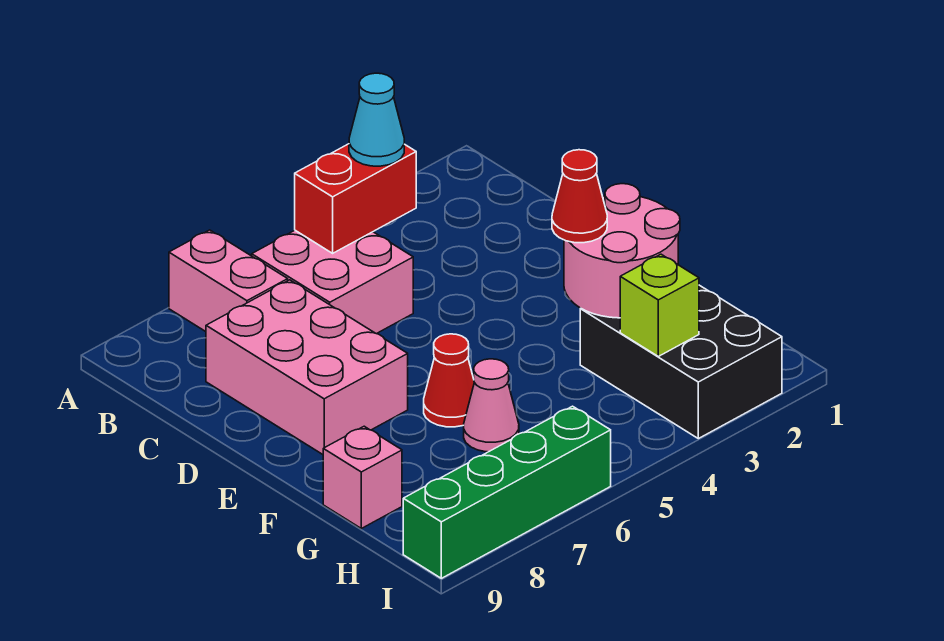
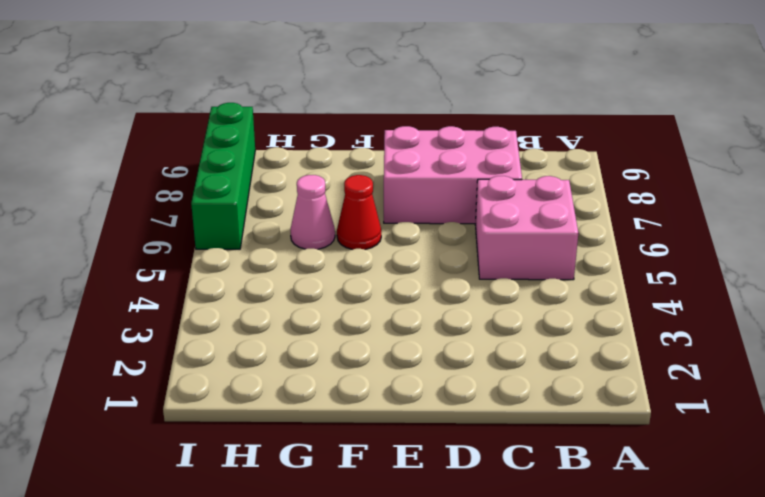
none -> pink 1x2 brick [169,230,288,332]
none -> black 2x3 brick [580,285,782,439]
none -> pink 1x1 brick [323,426,402,528]

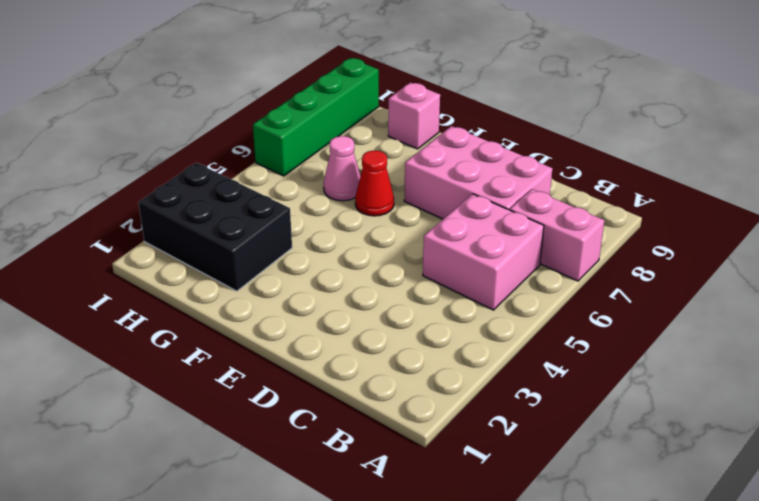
none -> red 1x2 brick [295,144,416,253]
none -> pink 2x2 round brick [564,184,680,318]
none -> lime 1x1 brick [620,254,699,356]

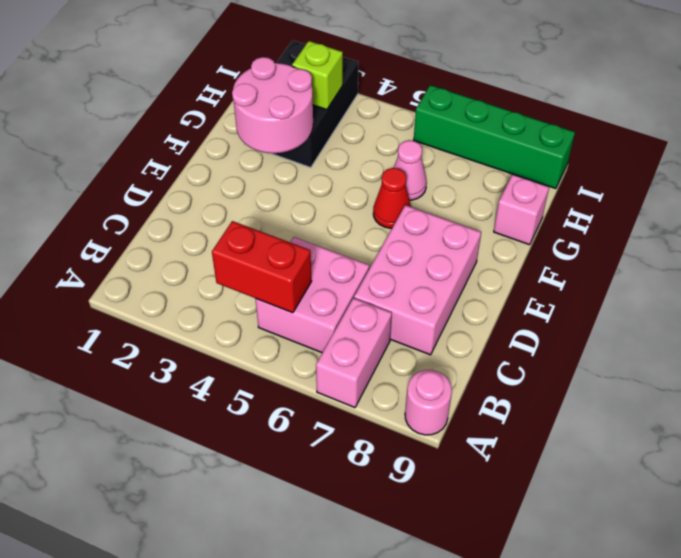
pink 1x1 round brick [405,370,452,435] -> none
none -> cyan 1x1 cone [349,73,404,166]
none -> red 1x1 cone [552,150,607,243]

